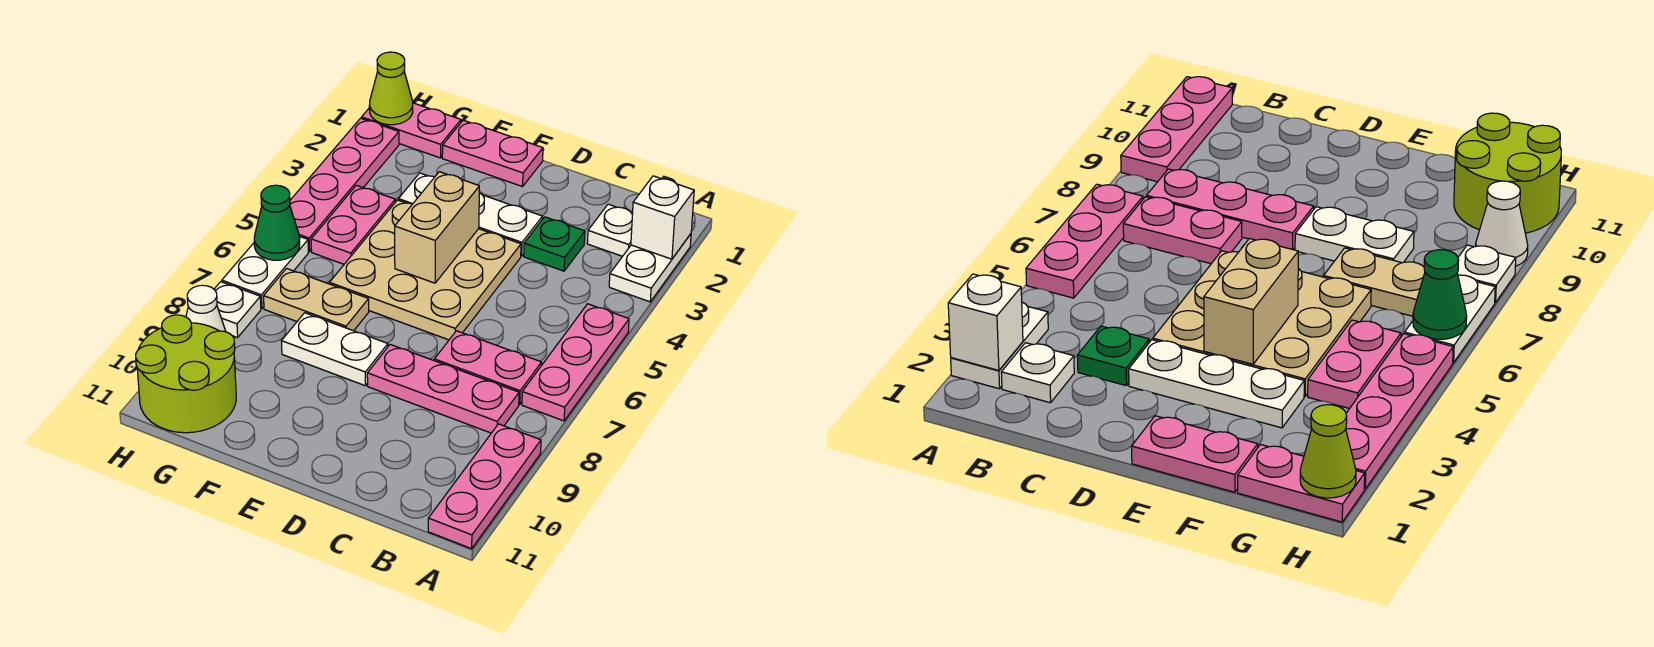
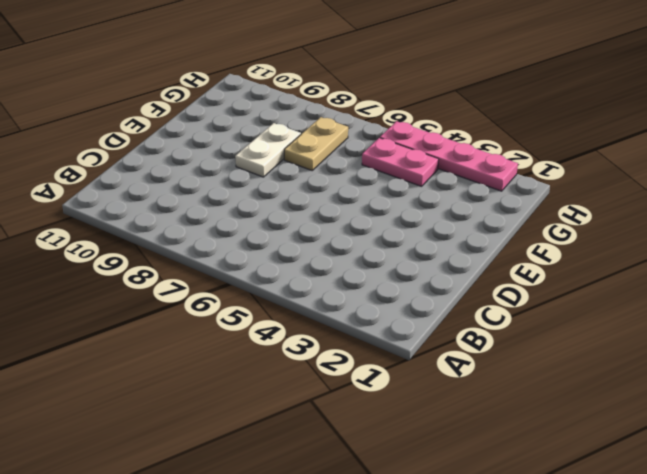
none -> white 1x2 plate [609,234,691,302]
none -> pink 1x3 plate [522,304,629,421]
none -> pink 1x3 plate [428,424,541,549]

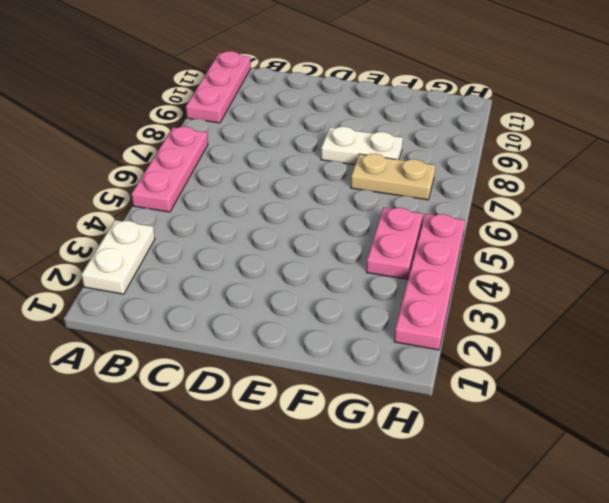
none -> white 1x1 plate [587,204,633,256]
none -> pink 1x2 plate [434,331,542,404]
none -> pink 1x3 plate [367,345,519,433]

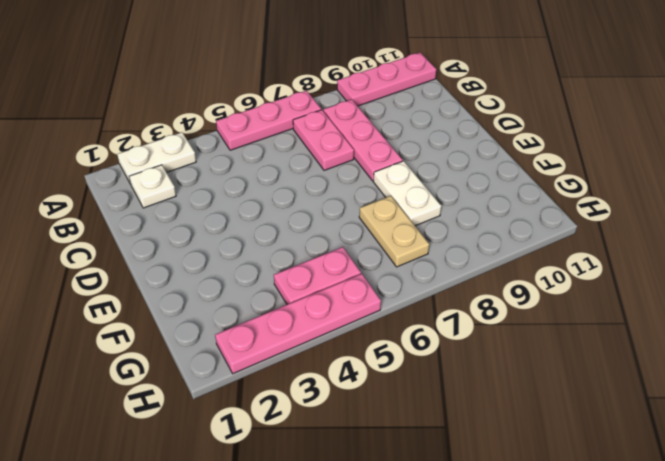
none -> green 1x1 plate [524,217,585,271]
none -> white 1x3 plate [398,173,543,256]
none -> tan 3x3 plate [329,200,521,340]

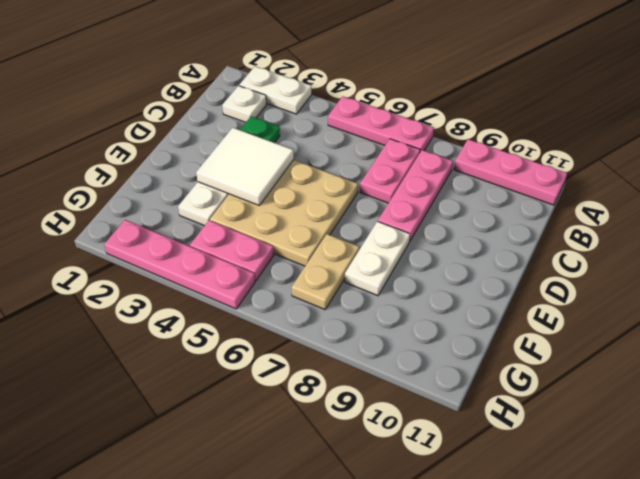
white 2x2 tile [196,128,294,205] -> tan 1x2 brick [395,172,479,283]
none -> pink 1x2 plate [442,120,543,187]
none -> pink 1x2 plate [362,103,461,158]
none -> lime 2x2 round brick [136,315,236,433]

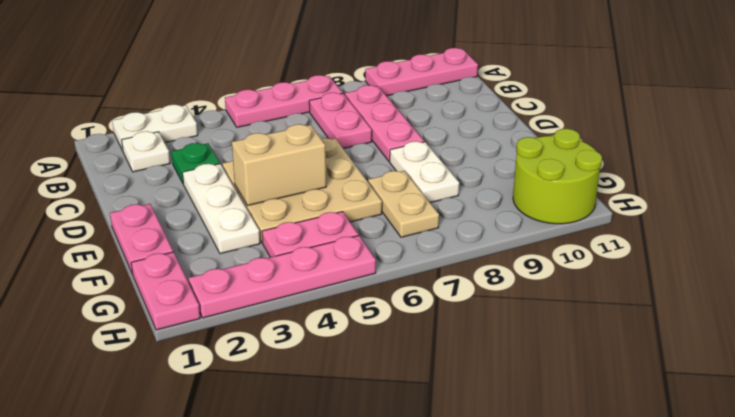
none -> white 1x2 plate [222,237,308,308]
none -> white 1x1 plate [214,282,261,338]
none -> white 1x1 cone [186,285,226,332]

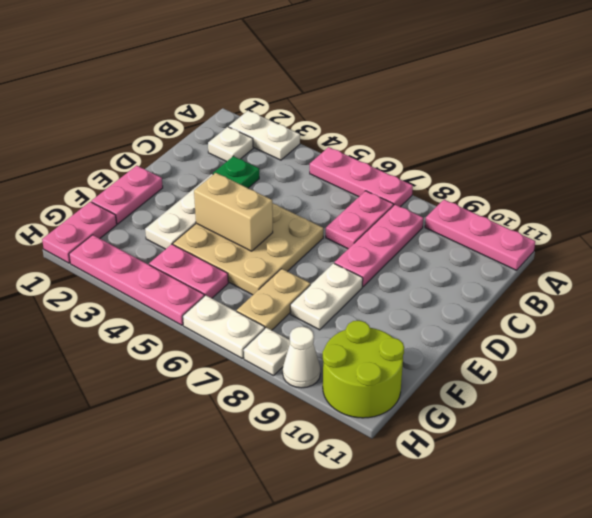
none -> white 1x1 brick [631,176,694,259]
none -> lime 1x1 cone [369,52,413,125]
none -> green 1x1 cone [254,185,300,260]

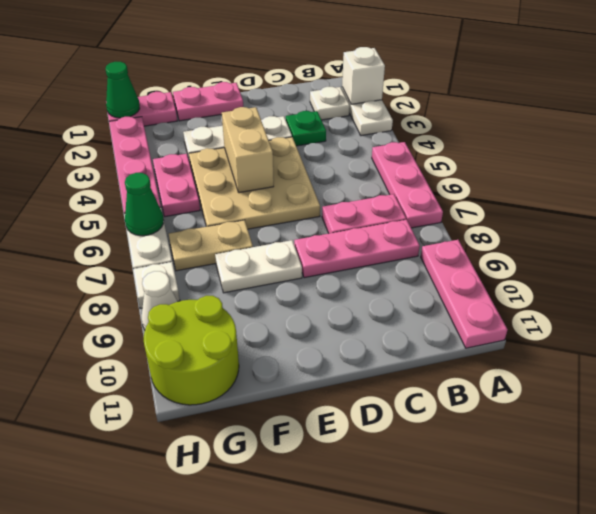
green 1x1 cone [105,62,140,118] -> lime 1x1 cone [369,52,413,125]

